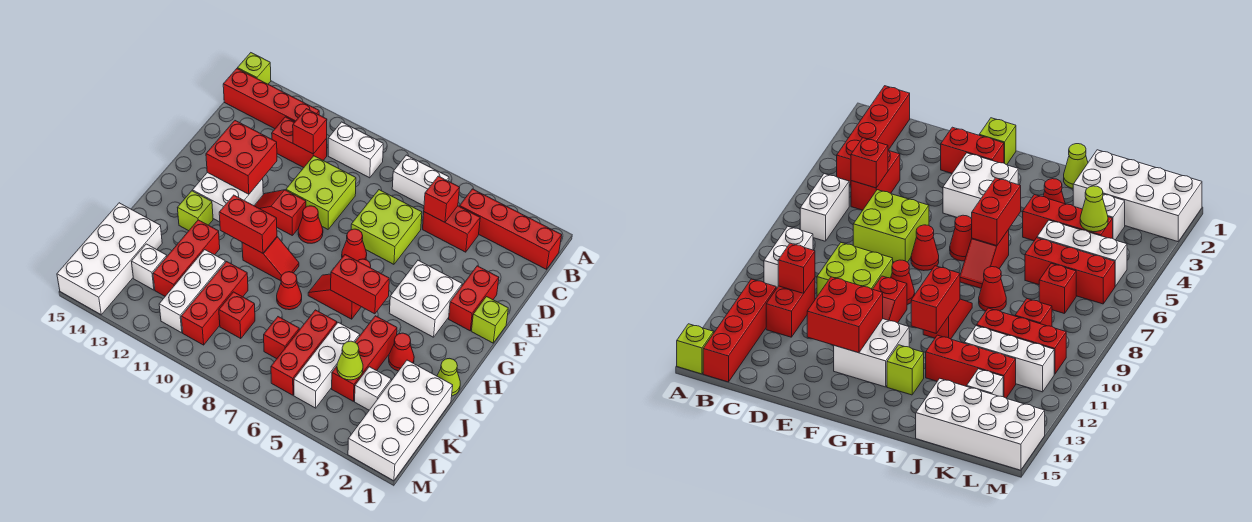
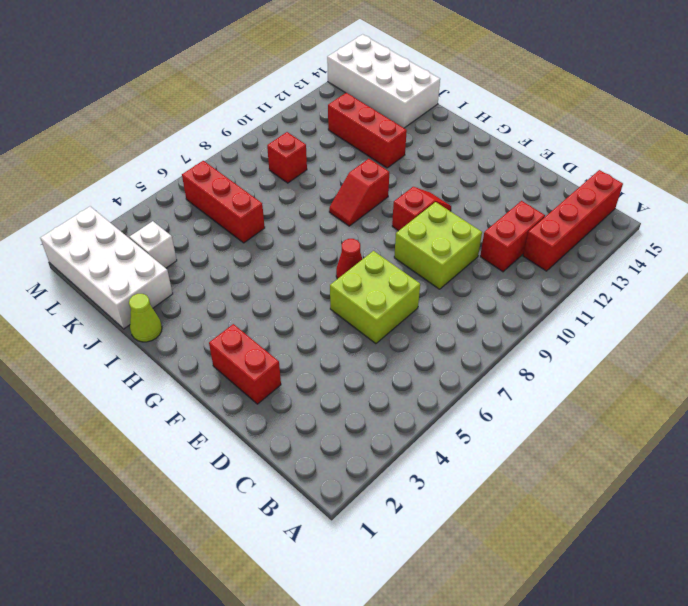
none -> lime 1x1 brick [237,53,271,84]
none -> red 1x4 brick [460,189,562,269]
none -> white 1x2 brick [392,155,449,206]
none -> white 1x2 brick [328,122,383,178]

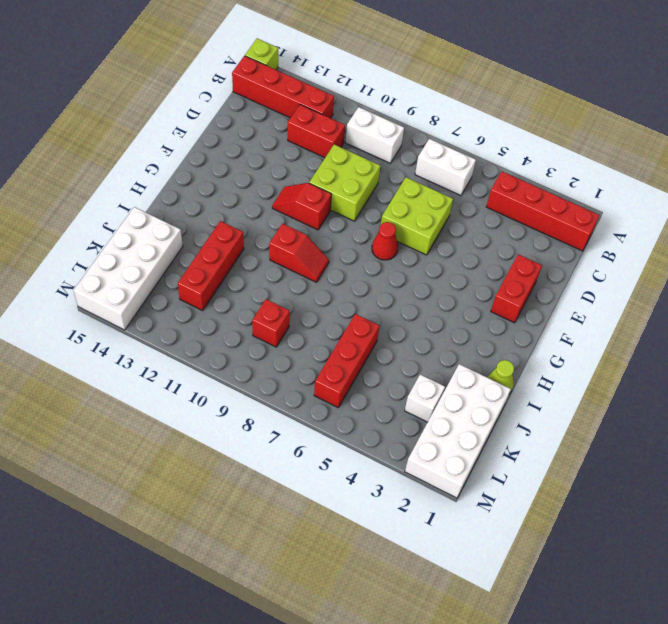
none -> red 1x2 brick [422,206,480,252]
none -> lime 1x1 brick [471,297,508,343]
none -> white 2x2 brick [389,260,462,337]
none -> red 1x1 cone [298,206,323,243]

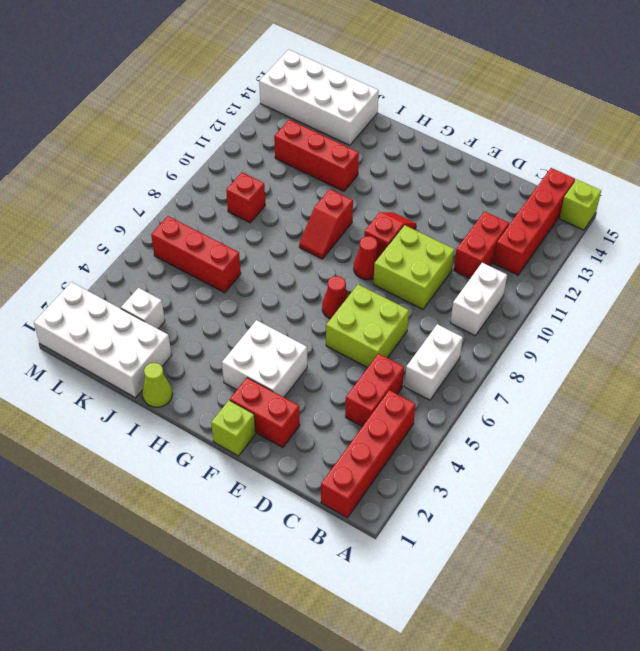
none -> white 2x2 brick [192,172,263,222]
none -> red 1x1 cone [950,215,972,261]
none -> red 1x2 slope [308,274,361,319]
none -> lime 1x1 brick [178,191,213,231]

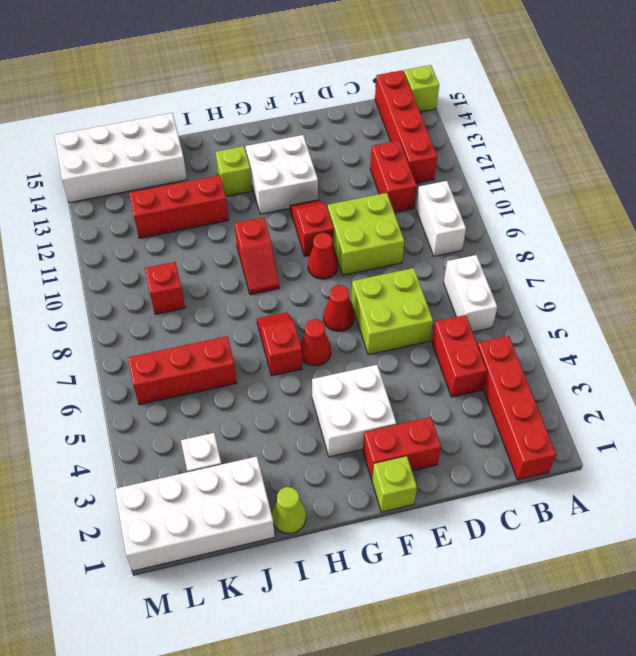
none -> red 1x1 cone [389,333,414,371]
none -> red 1x3 brick [332,316,397,401]
none -> red 1x1 cone [277,272,302,310]
none -> white 1x3 brick [294,323,360,408]

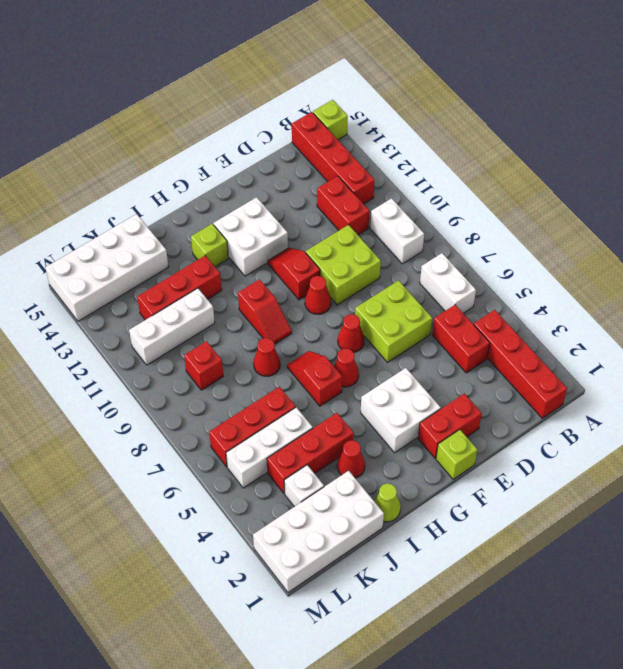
none -> red 1x3 brick [181,262,248,345]
none -> red 1x1 brick [264,317,299,359]
none -> white 1x1 brick [131,244,167,290]
none -> red 1x1 brick [424,176,460,222]

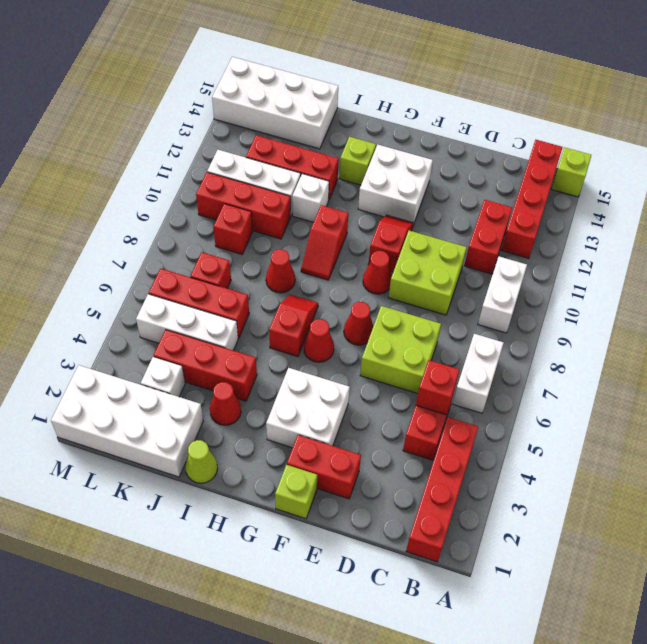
white 1x1 brick [292,174,329,222] -> white 1x1 brick moved to [131,244,167,290]
none -> red 1x1 brick [293,109,327,154]
none -> red 2x2 brick [206,121,277,194]
none -> red 1x2 brick [331,255,389,314]
none -> red 1x2 brick [219,195,277,253]

